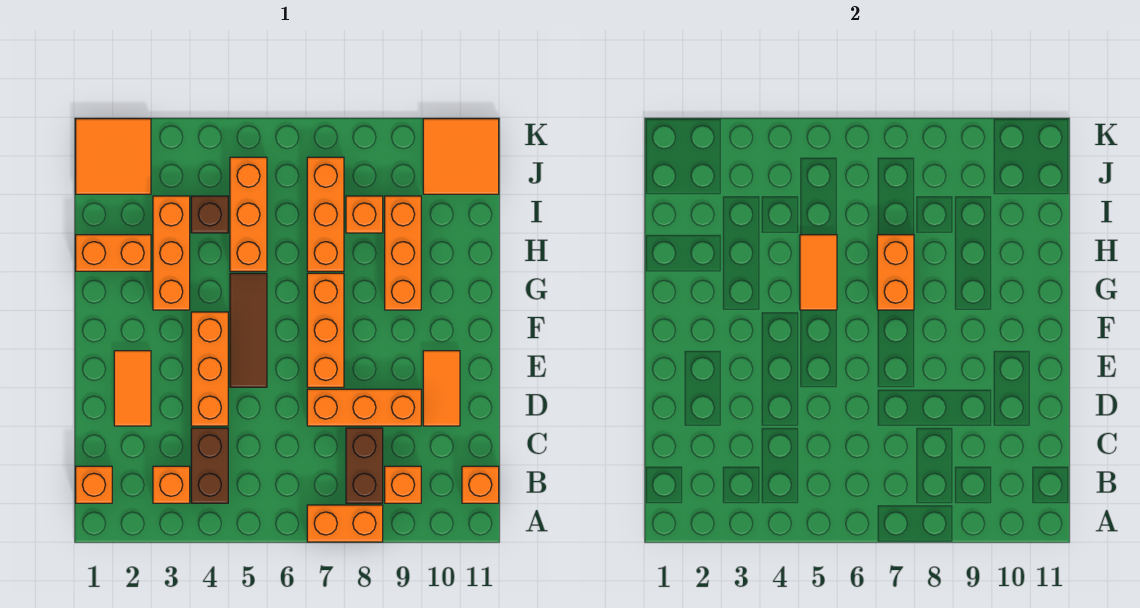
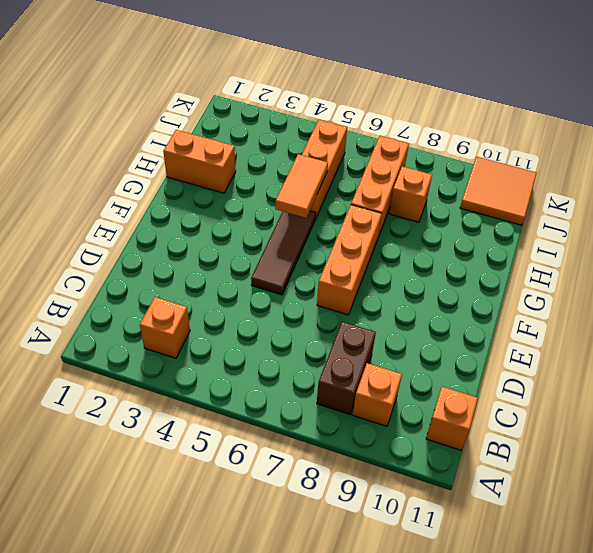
none -> orange 1x2 brick [307,505,383,542]
none -> orange 1x1 brick [76,466,112,503]
none -> brown 1x2 brick [191,428,228,503]

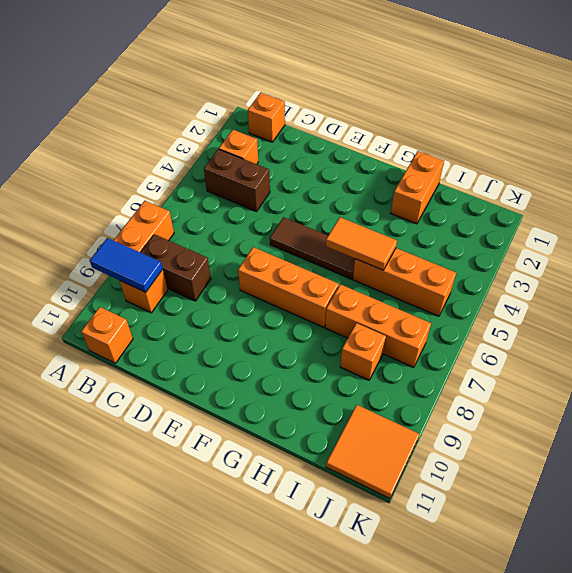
blue 1x2 tile [90,238,163,292] -> none
none -> orange 1x2 tile [114,351,151,426]
none -> orange 1x3 brick [191,312,228,426]
none -> orange 1x3 brick [307,389,421,426]

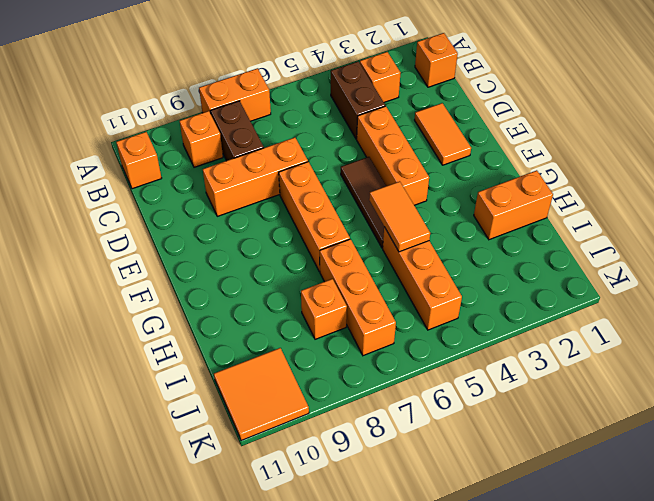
none -> orange 1x2 tile [423,351,460,426]
none -> orange 1x3 brick [153,196,190,310]
none -> orange 1x3 brick [385,196,421,310]

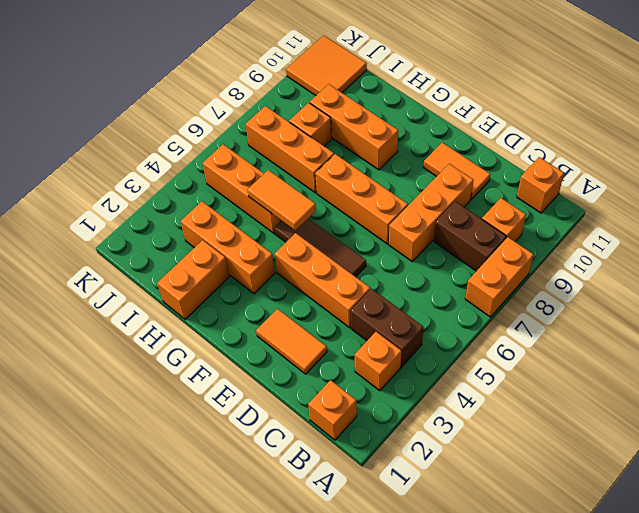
none -> brown 1x1 brick [191,196,228,233]
none -> orange 2x2 tile [76,119,151,194]
none -> orange 1x2 brick [877,235,914,310]

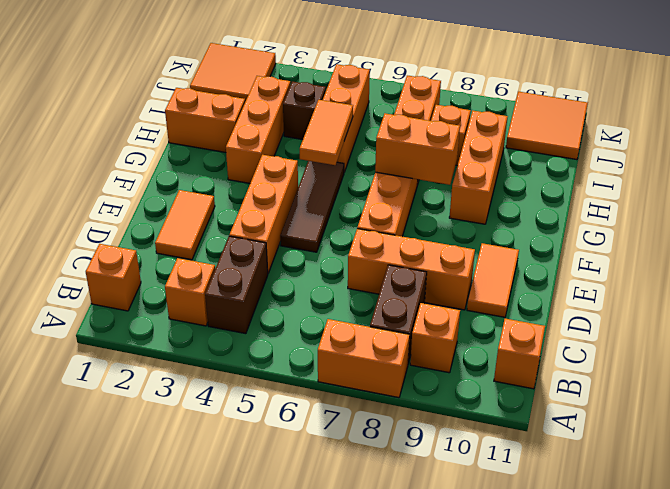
orange 1x2 brick [375,113,460,185] -> orange 1x2 brick turned to [877,235,914,310]

